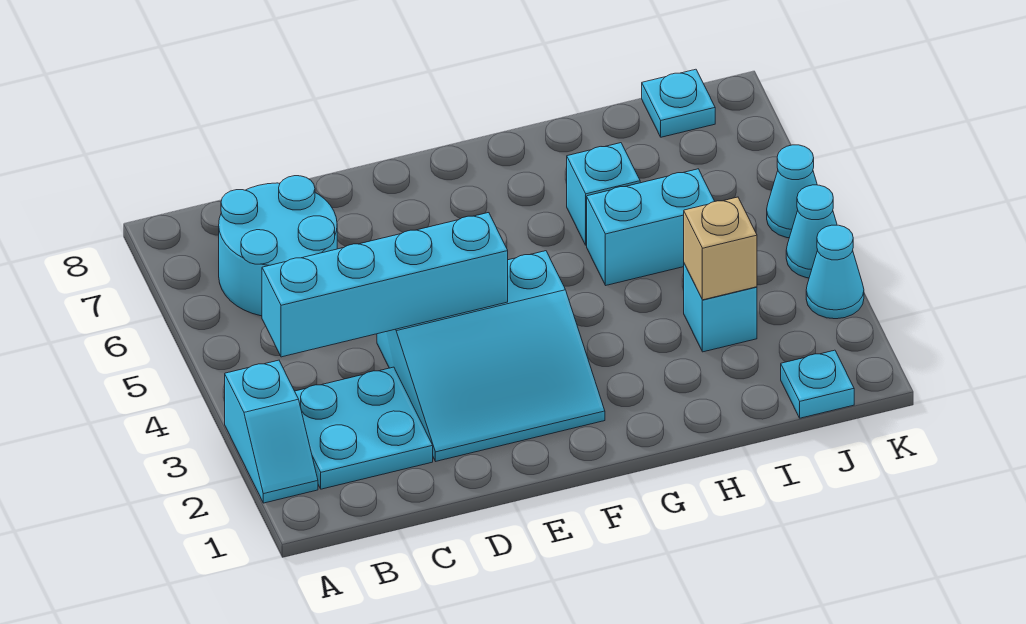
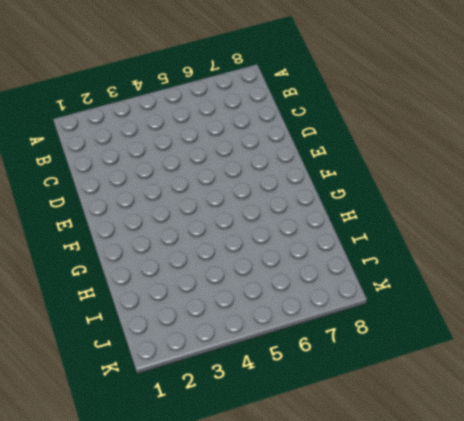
none -> cyan 1x2 slope [225,360,318,503]
none -> cyan 2x2 plate [295,367,433,489]
none -> cyan 2x2 round brick [219,176,337,316]

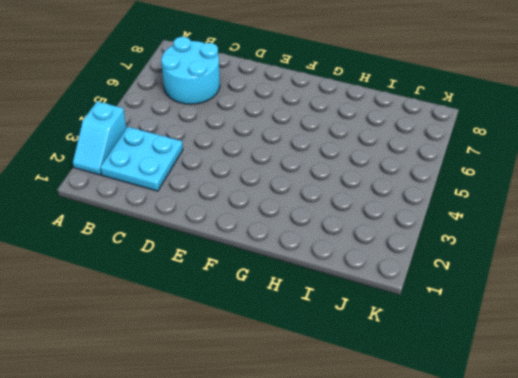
none -> cyan 3x3 slope [377,251,605,461]
none -> cyan 1x2 brick [587,169,715,285]
none -> cyan 1x1 brick [567,143,640,245]

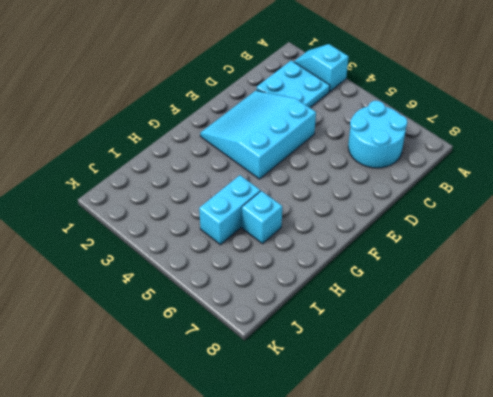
none -> cyan 1x1 brick [684,264,757,352]
none -> cyan 1x1 plate [781,350,854,418]
none -> cyan 1x1 plate [642,69,715,137]

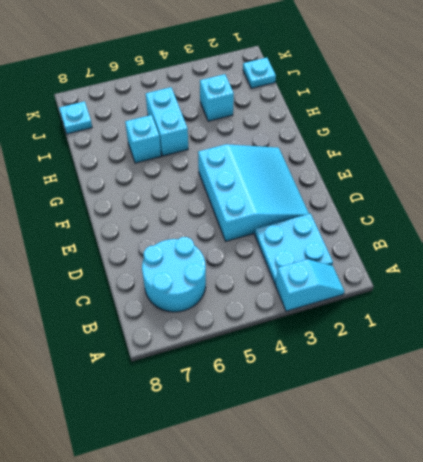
none -> cyan 1x1 cone [806,225,864,319]
none -> cyan 1x1 cone [786,185,837,278]
none -> cyan 1x1 cone [767,145,817,238]

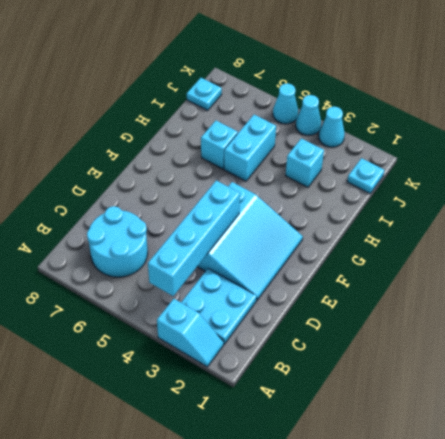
none -> tan 1x1 brick [684,197,757,300]

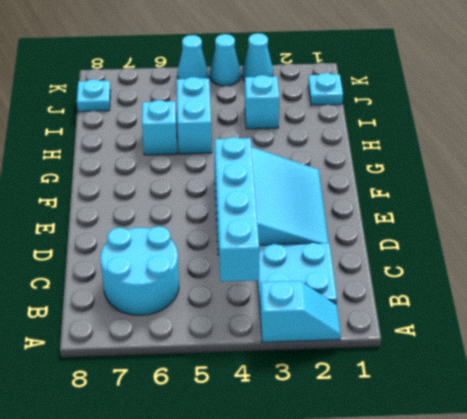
none -> tan 1x1 brick [684,197,757,300]

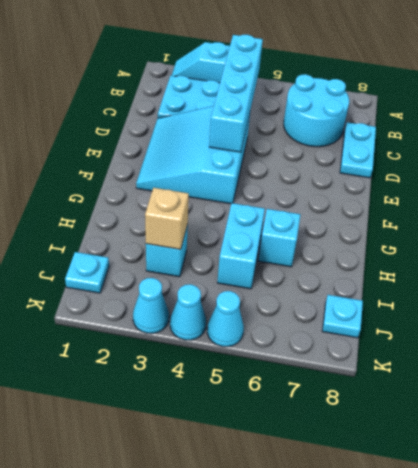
cyan 1x2 plate [340,122,376,178] -> none

